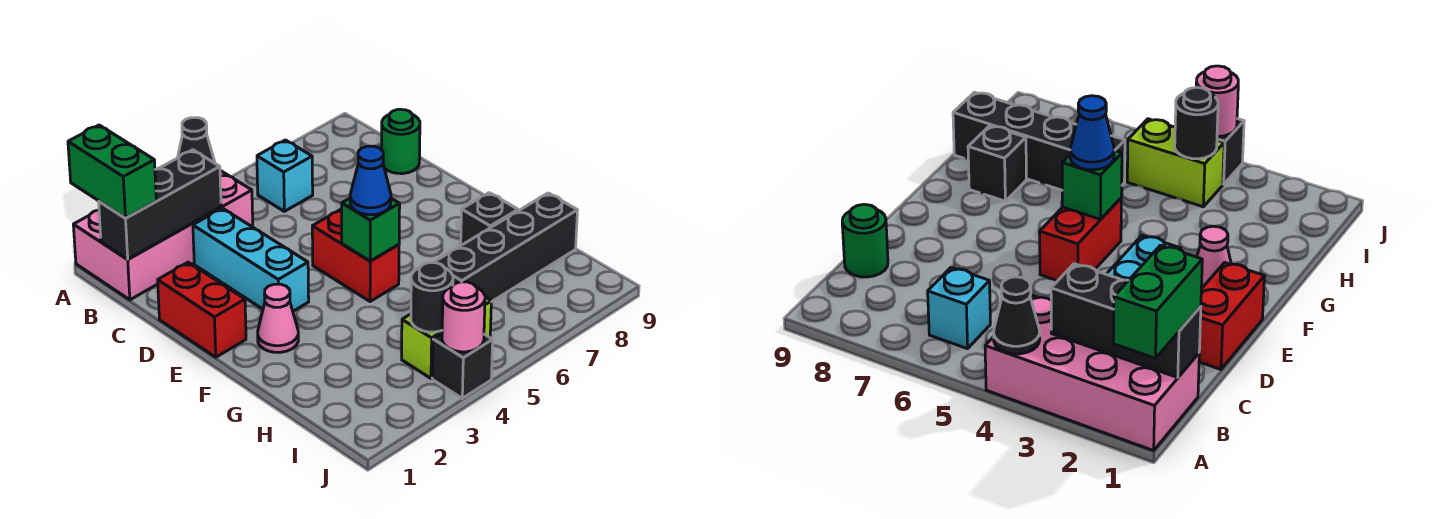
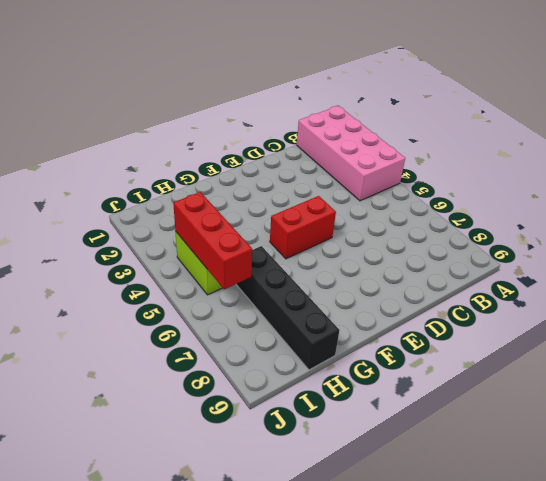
red 1x3 brick [173,192,252,289] -> black 1x1 round brick [411,263,453,332]
none -> cyan 1x1 brick [257,140,313,211]
none -> cyan 1x3 brick [193,208,309,311]
none -> green 1x1 round brick [382,109,420,174]

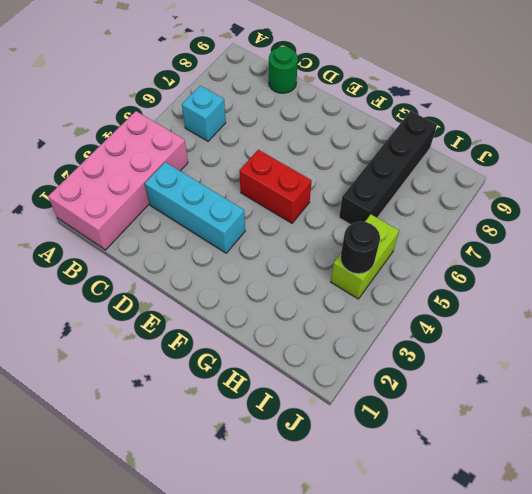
none -> red 1x2 brick [158,262,246,357]
none -> pink 1x1 cone [258,284,298,352]
none -> black 1x1 brick [461,193,518,245]

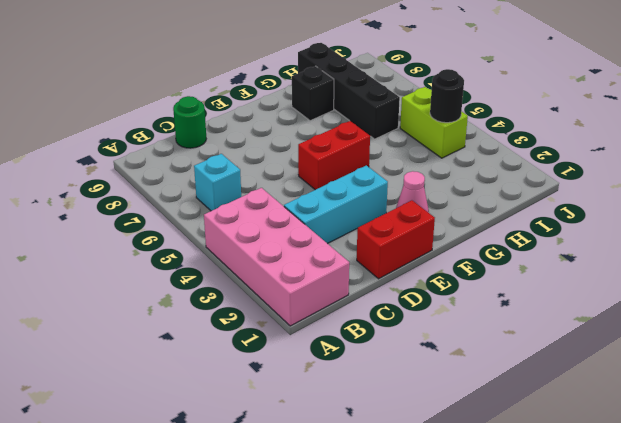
none -> black 1x1 brick [432,334,493,398]
none -> black 1x1 cone [178,118,215,163]
none -> black 1x3 brick [99,150,221,259]

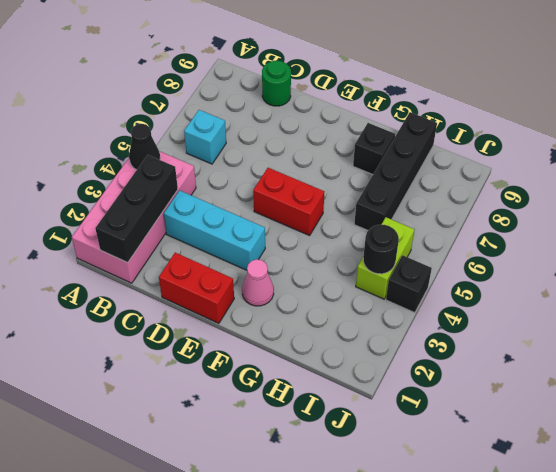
none -> green 1x1 brick [342,198,400,261]
none -> pink 1x1 round brick [442,282,485,352]
none -> green 1x2 brick [68,125,156,218]

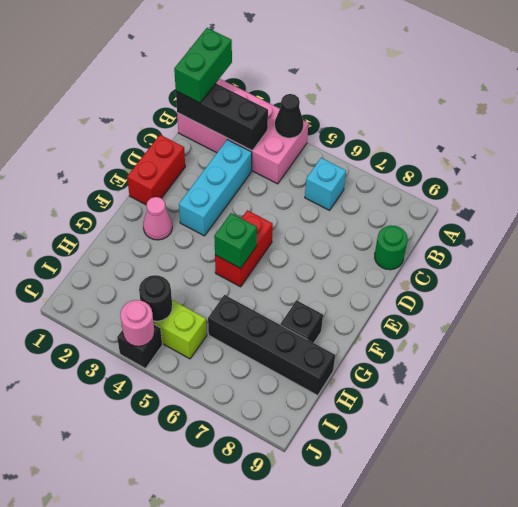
none -> blue 1x1 cone [350,146,391,215]

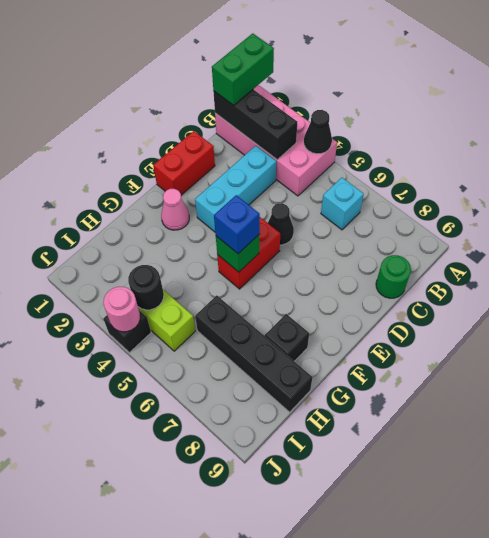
black 1x1 cone [268,203,294,245] -> none
blue 1x1 brick [214,195,260,254] -> blue 1x1 cone [350,146,391,215]

